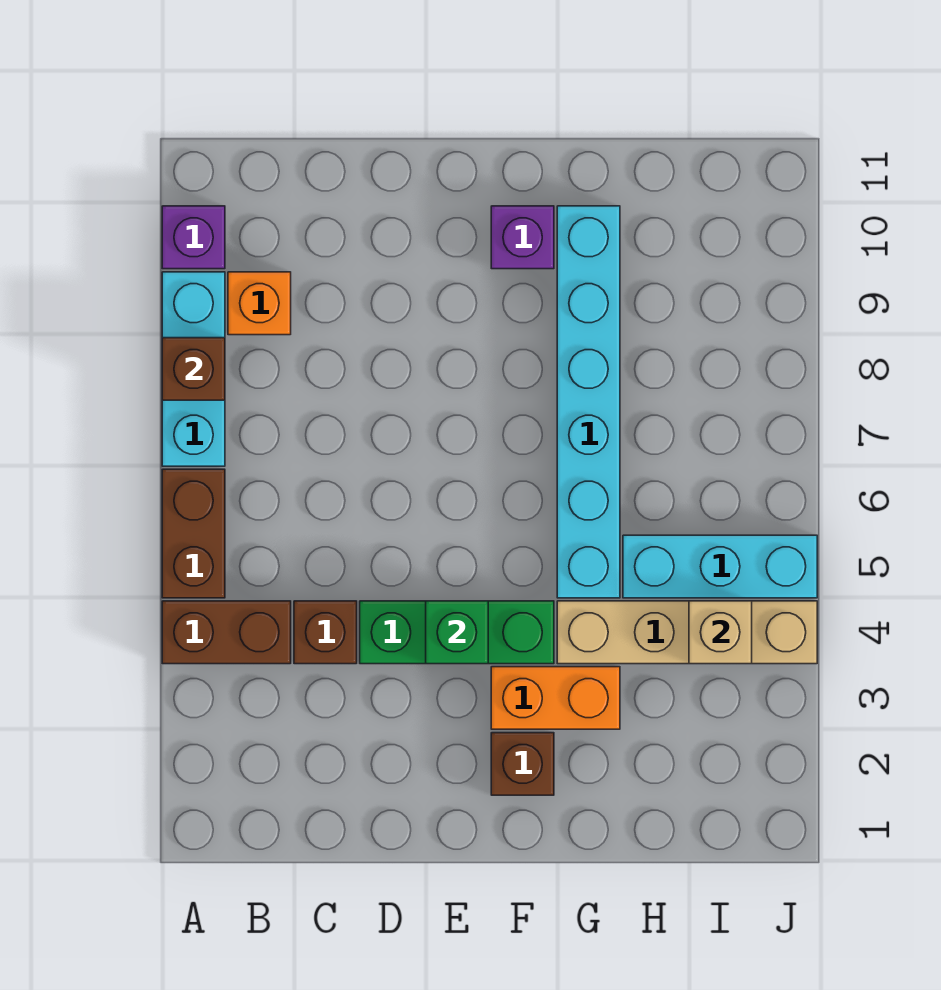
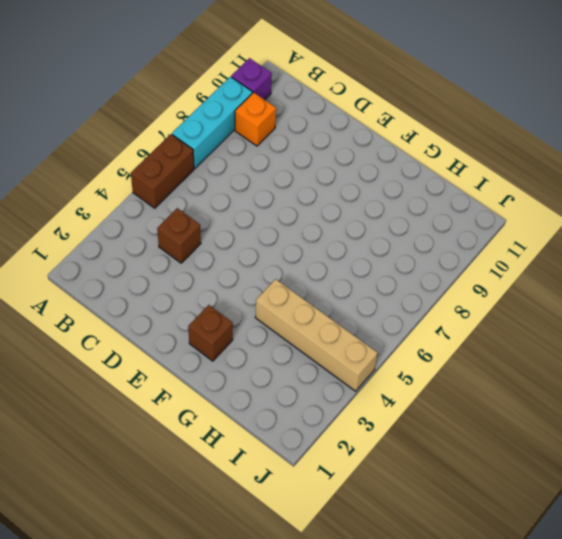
none -> brown 1x2 brick [162,601,291,664]
none -> green 1x3 brick [360,601,554,664]
none -> orange 1x2 brick [491,667,620,729]

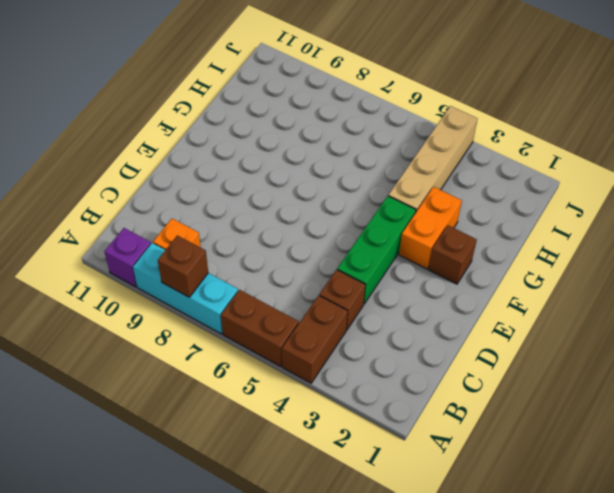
none -> purple 1x1 brick [491,206,554,269]
none -> cyan 1x6 brick [557,206,620,598]
none -> cyan 1x3 brick [623,535,817,598]

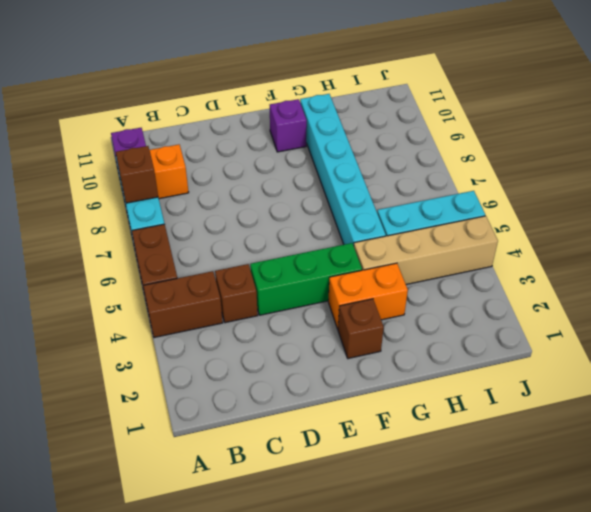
none -> green 1x1 brick [426,601,488,664]
none -> tan 1x1 brick [689,601,752,664]

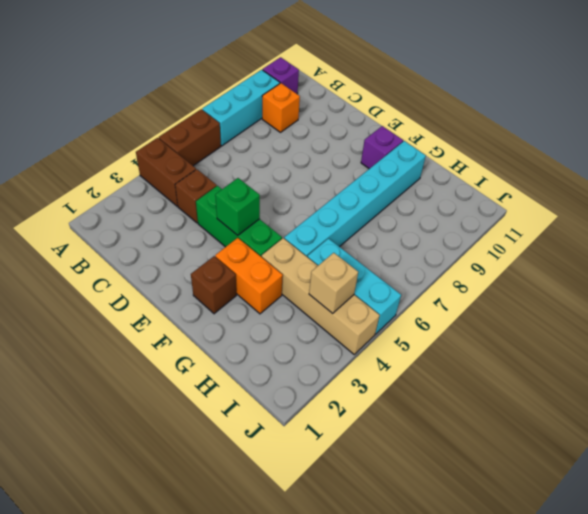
none -> brown 1x1 brick [162,338,225,400]

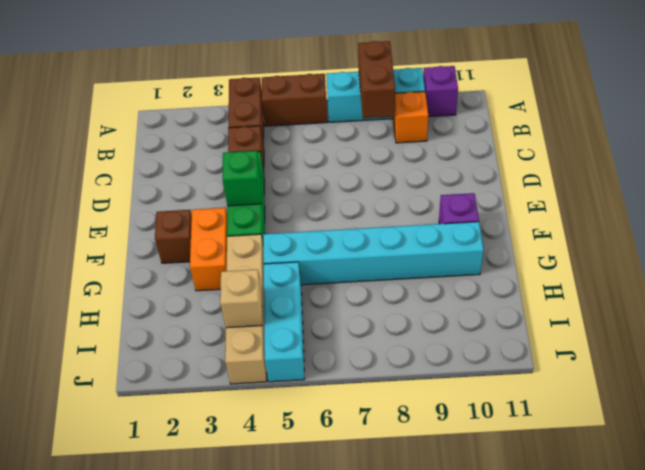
brown 1x2 brick [358,41,395,118] -> brown 1x1 brick [162,338,225,400]

